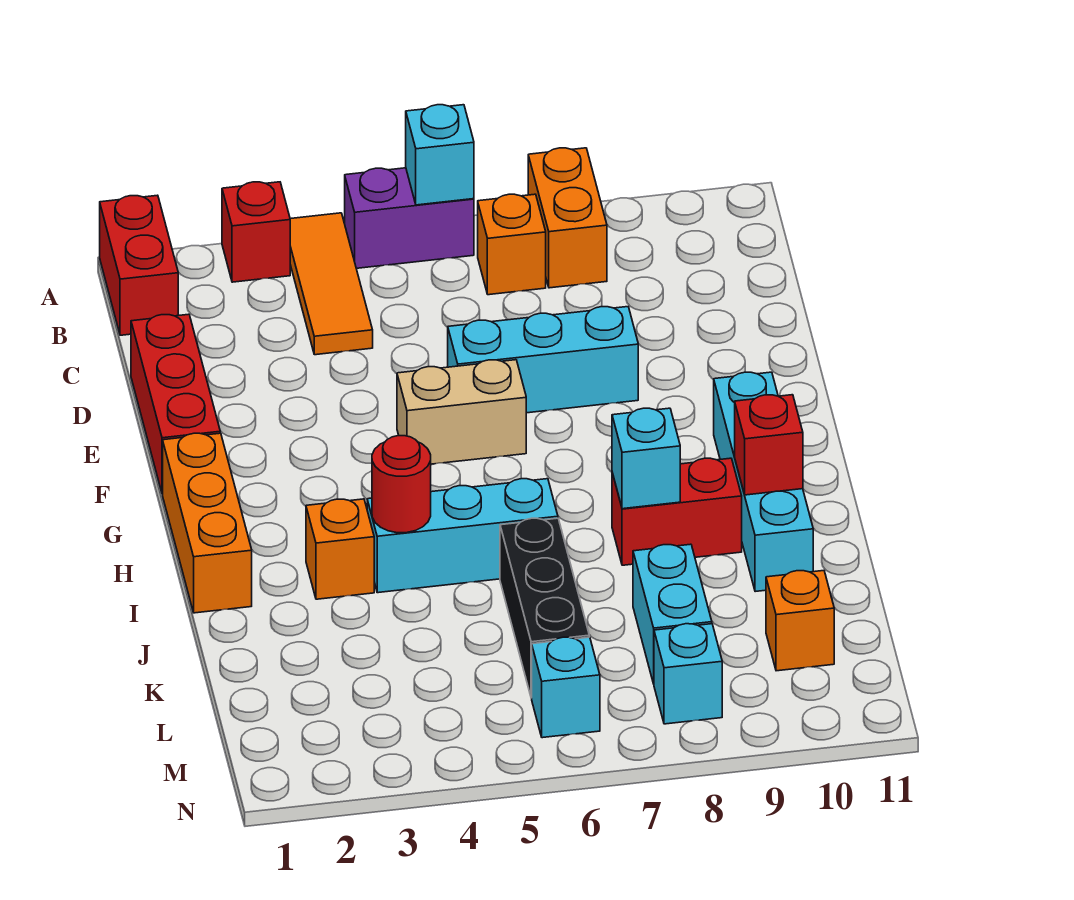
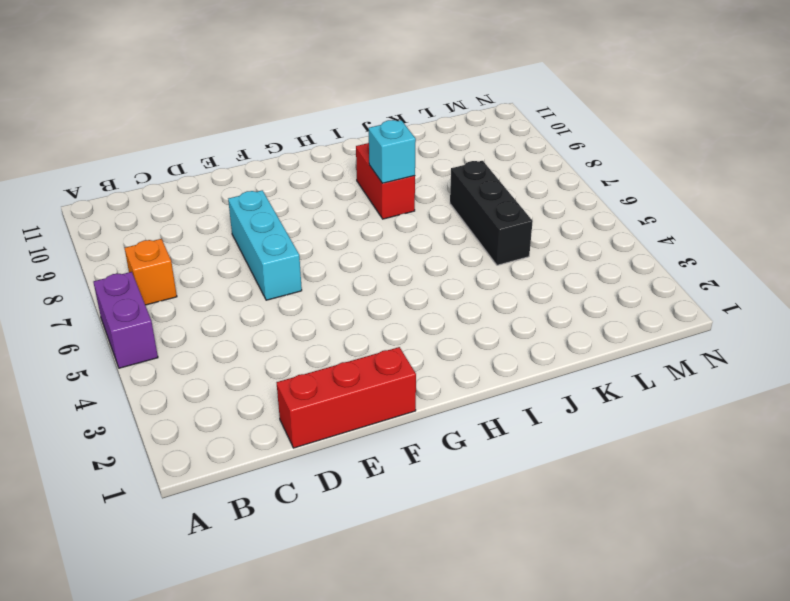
black 1x3 brick [450,161,533,265] -> black 1x3 brick turned to [500,518,589,698]
none -> red 1x2 brick [100,195,178,335]
none -> red 1x1 brick [222,182,290,282]
none -> orange 1x3 tile [290,213,373,355]

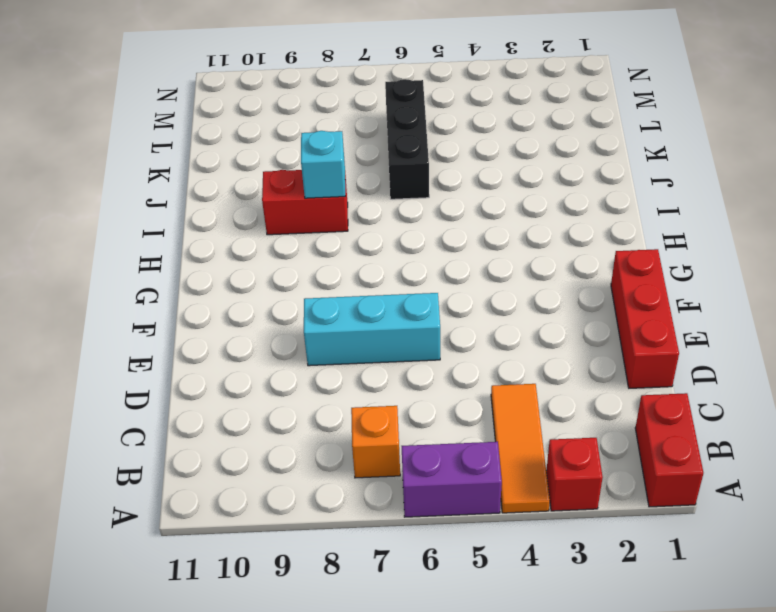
none -> orange 1x2 brick [528,148,607,288]
none -> tan 1x2 brick [397,360,526,464]
none -> orange 1x3 brick [163,433,252,613]

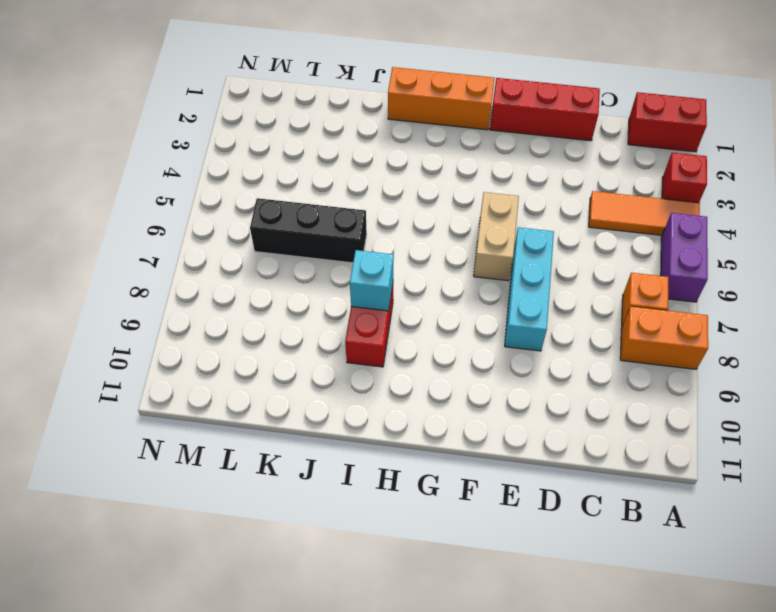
none -> cyan 1x4 brick [714,372,813,592]
none -> orange 1x1 brick [306,499,374,599]
none -> cyan 1x3 brick [367,479,558,593]

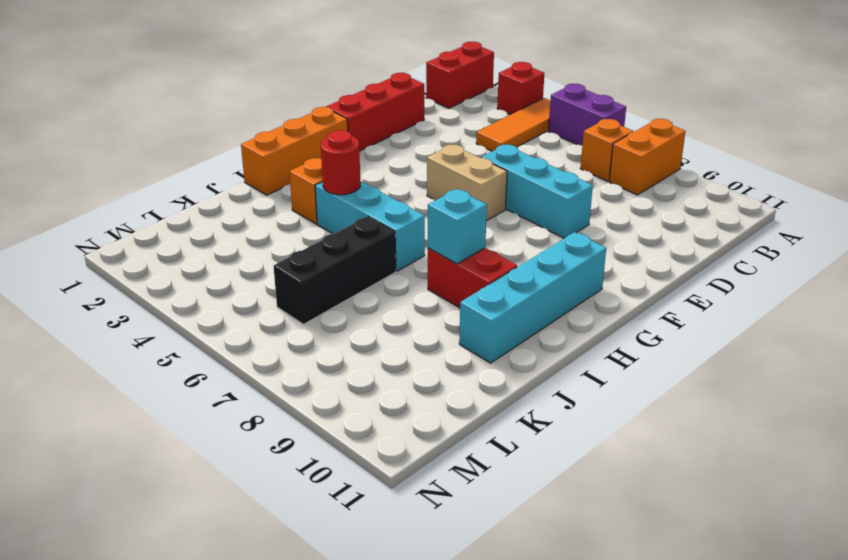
none -> cyan 1x2 brick [633,544,712,684]
none -> orange 1x1 brick [766,571,834,671]
none -> cyan 1x1 brick [532,637,600,738]

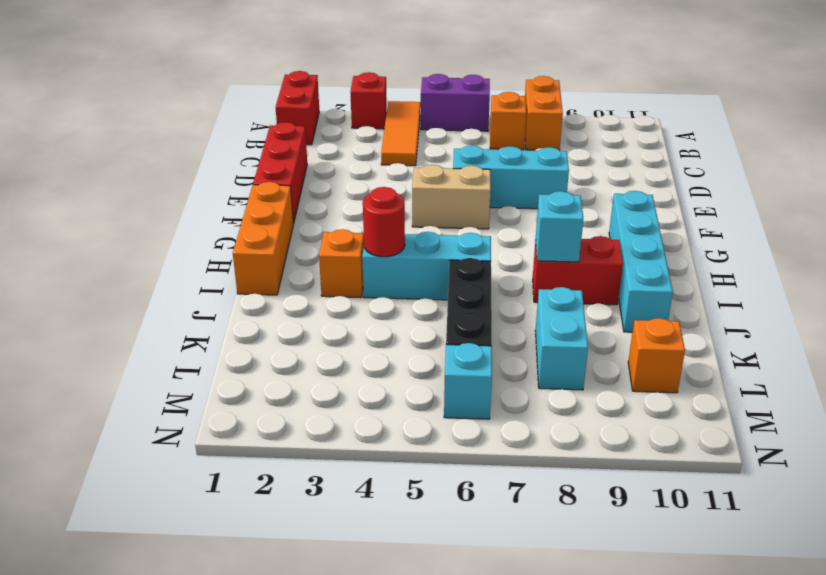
none -> cyan 1x1 brick [654,624,722,724]
none -> cyan 1x1 brick [406,105,474,205]
none -> red 1x1 brick [735,395,803,495]

